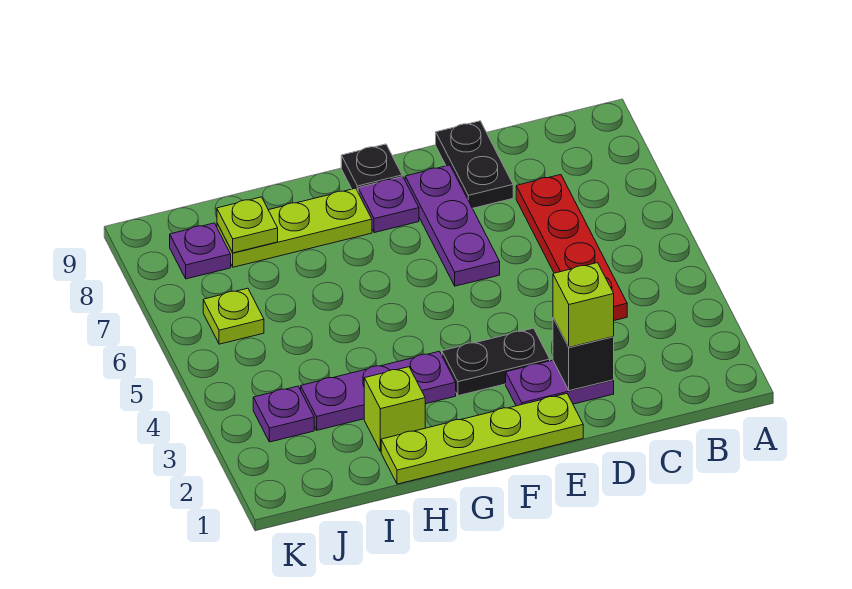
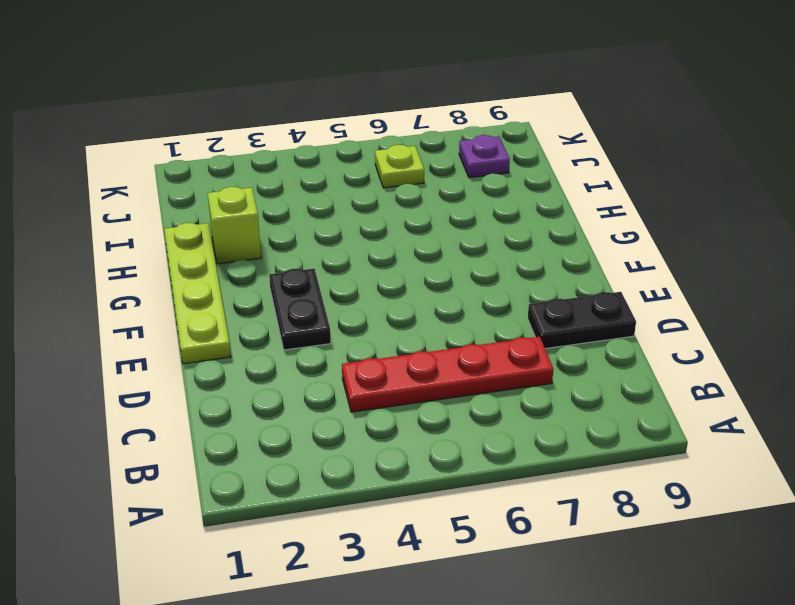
none -> purple 1x2 plate [506,360,614,406]
none -> purple 1x3 plate [405,165,500,286]
none -> purple 1x1 plate [358,177,419,233]

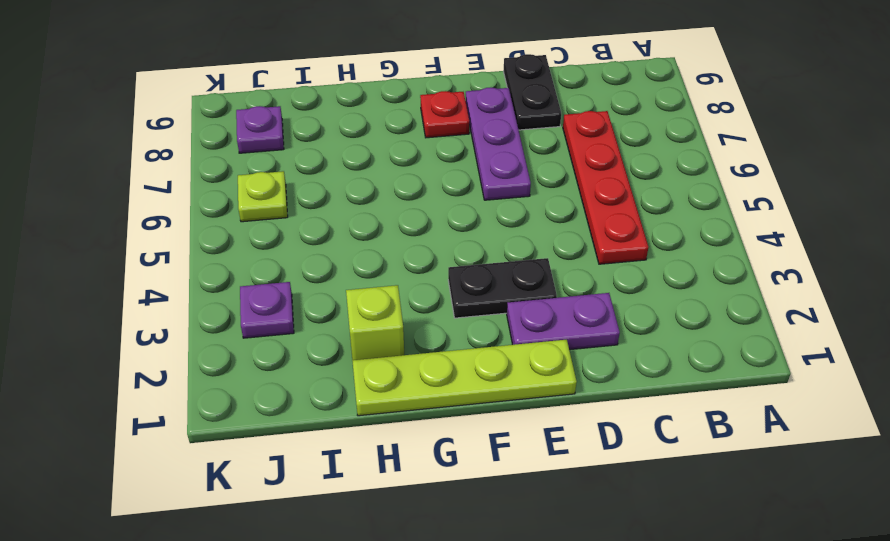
red 1x1 plate [420,91,469,138] -> purple 1x1 plate [358,177,419,233]
none -> black 1x1 plate [341,144,402,191]
none -> purple 1x3 plate [301,351,456,430]
none -> lime 1x3 plate [217,188,372,267]

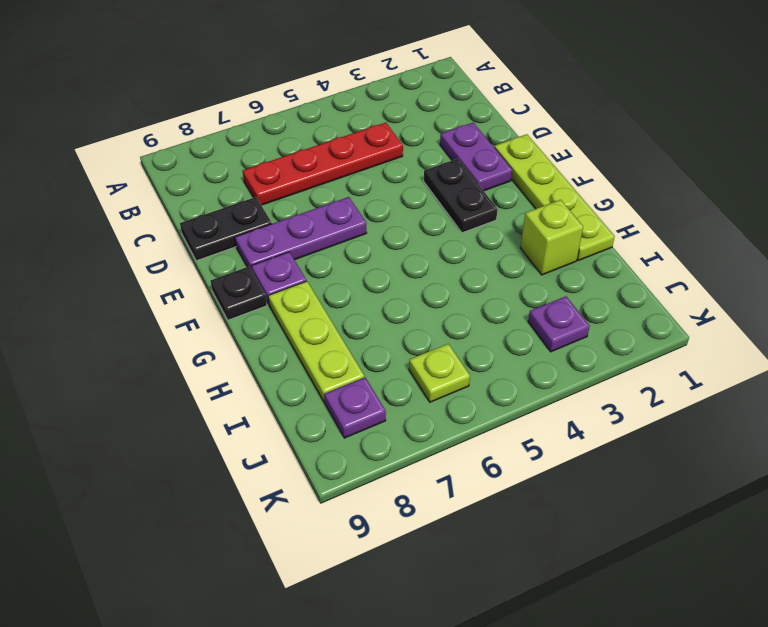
none -> purple 1x3 plate [301,351,456,430]
none -> black 1x1 brick [553,318,614,391]
none -> lime 1x1 plate [217,197,278,253]

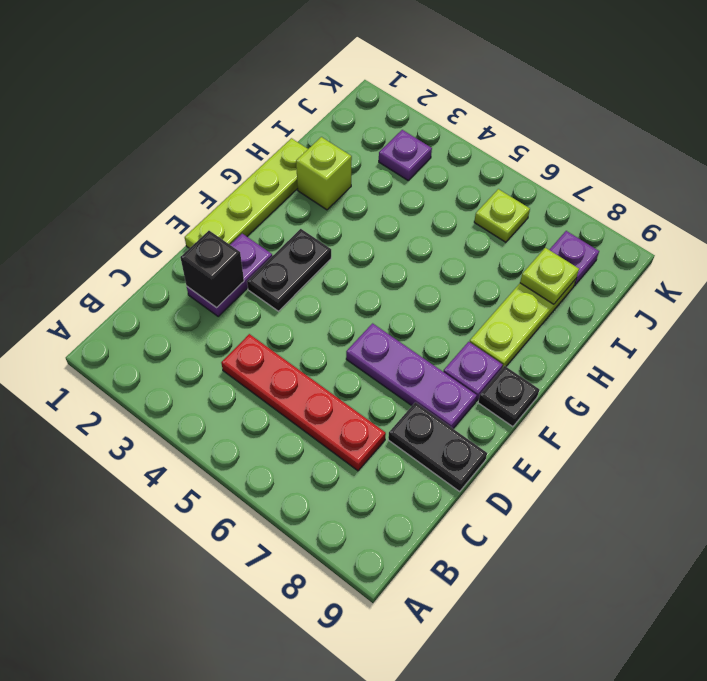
none -> purple 1x3 plate [301,351,456,430]
none -> lime 1x1 brick [553,263,614,347]

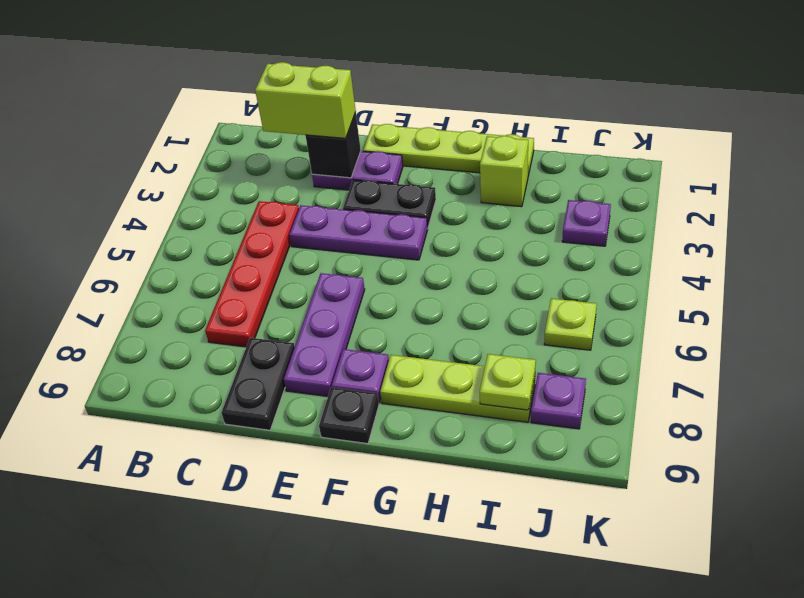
lime 1x2 brick [255,62,356,138] -> lime 1x1 brick [553,263,614,347]
purple 1x3 plate [289,205,428,260] -> purple 1x3 plate moved to [301,351,456,430]

